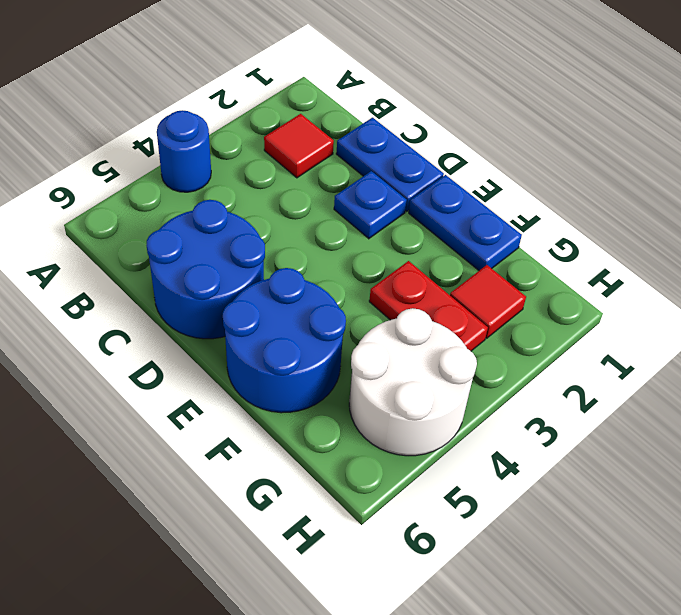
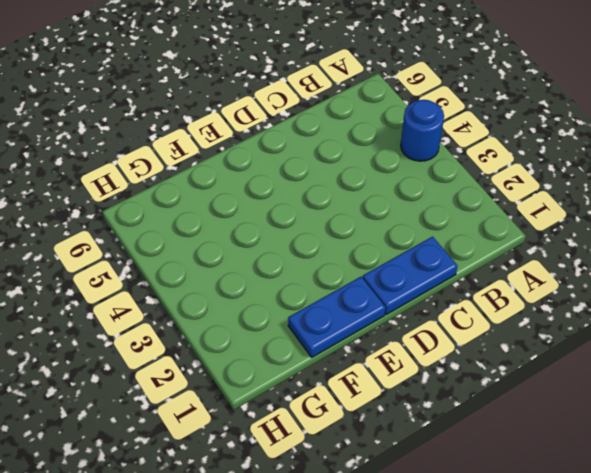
none -> red 1x1 tile [264,114,334,178]
none -> blue 2x2 round brick [146,200,265,339]

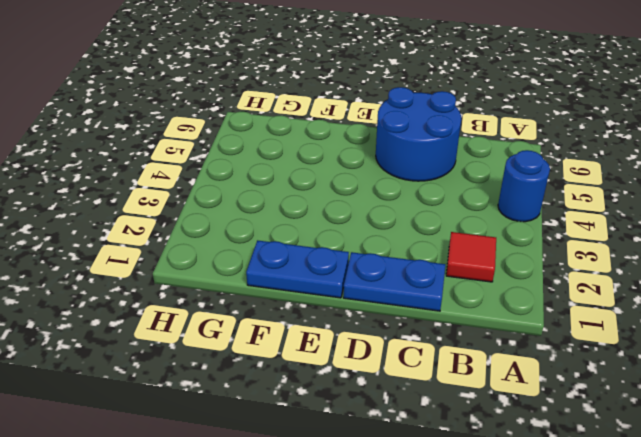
none -> blue 1x1 plate [334,171,407,239]
none -> blue 2x2 round brick [223,268,346,413]

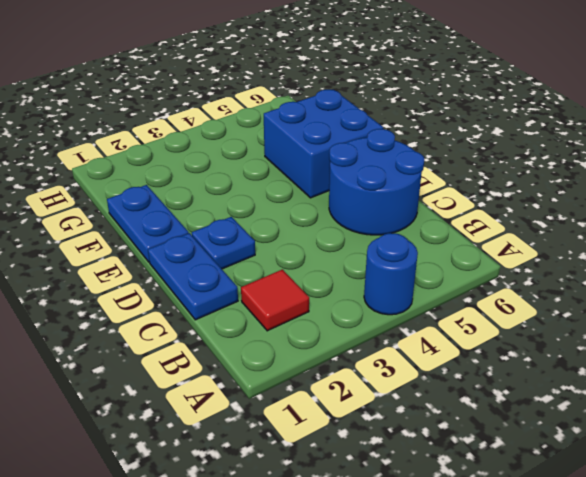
blue 2x2 brick [264,89,383,198] -> blue 2x2 round brick [223,268,346,413]
none -> red 1x2 plate [369,261,488,351]
none -> red 1x1 tile [450,265,526,338]

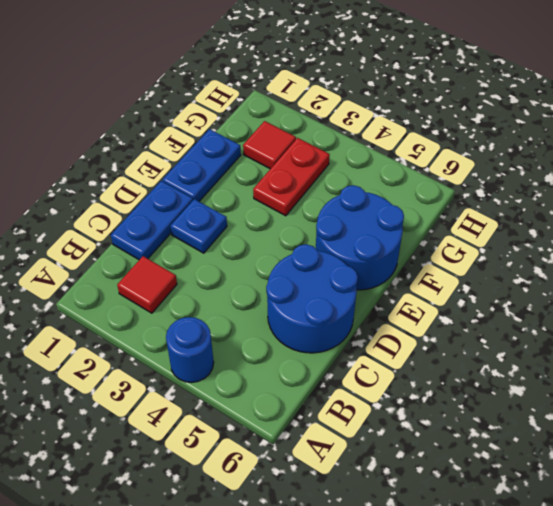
none -> white 2x2 round brick [349,308,477,456]

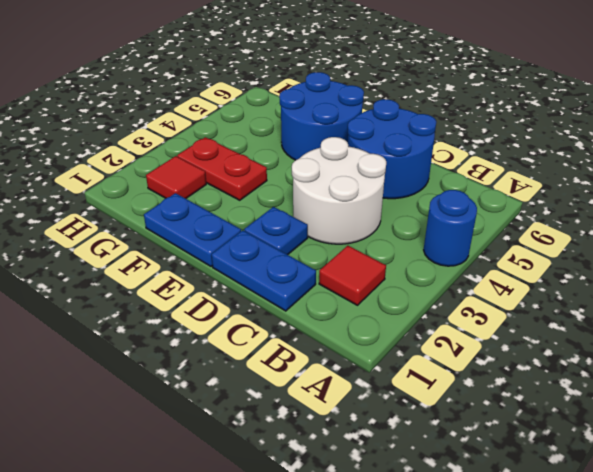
white 2x2 round brick [292,137,386,244] -> white 2x2 round brick moved to [349,308,477,456]

